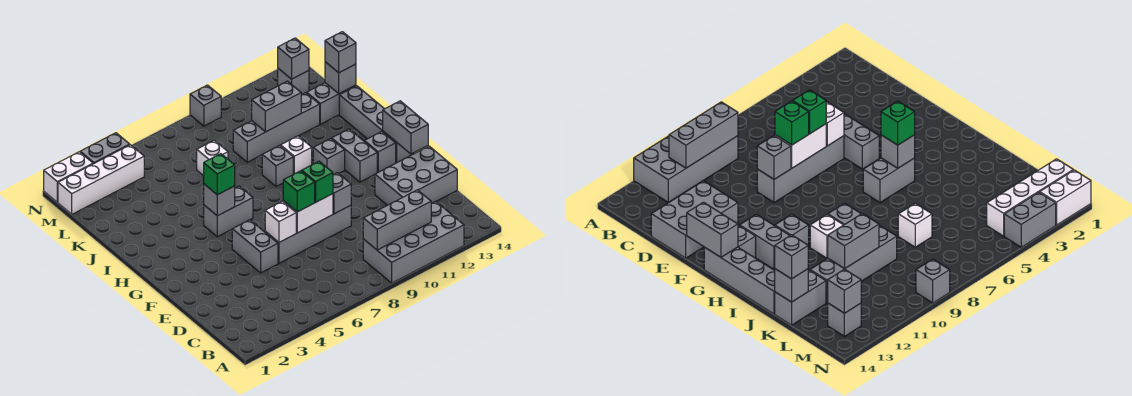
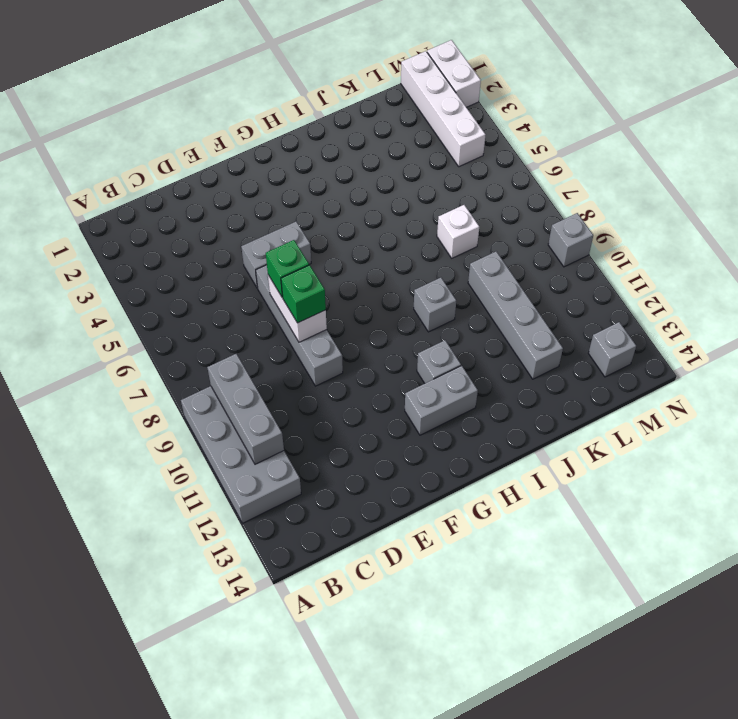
none -> grey 2x3 brick [375,146,457,205]
none -> grey 1x1 brick [364,132,396,172]
none -> grey 1x4 brick [339,86,414,163]
none -> grey 1x2 brick [204,186,253,237]

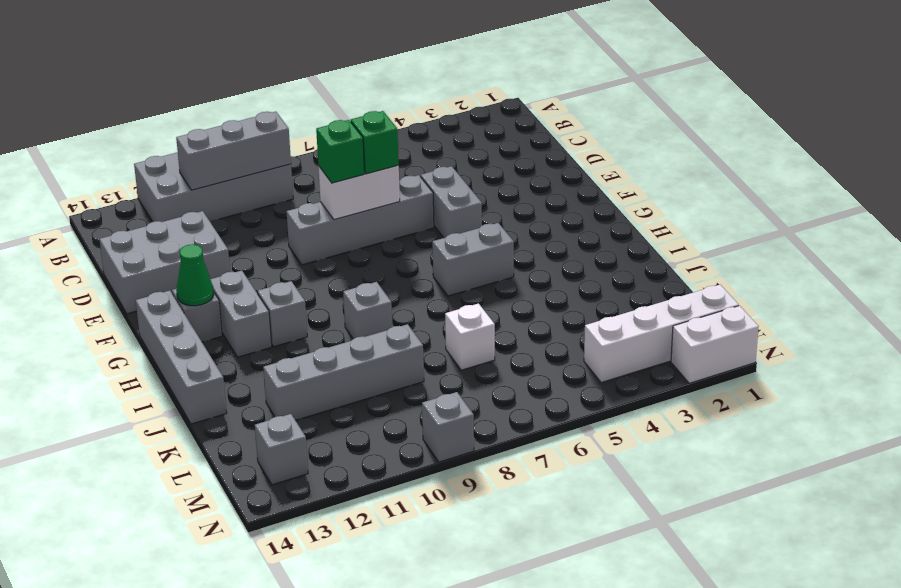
green 1x1 cone [176,244,214,306] -> none
none -> white 1x1 brick [281,136,312,174]
none -> grey 1x2 brick [307,83,356,124]
none -> grey 1x2 brick [80,133,130,164]
none -> white 1x1 brick [265,201,296,242]

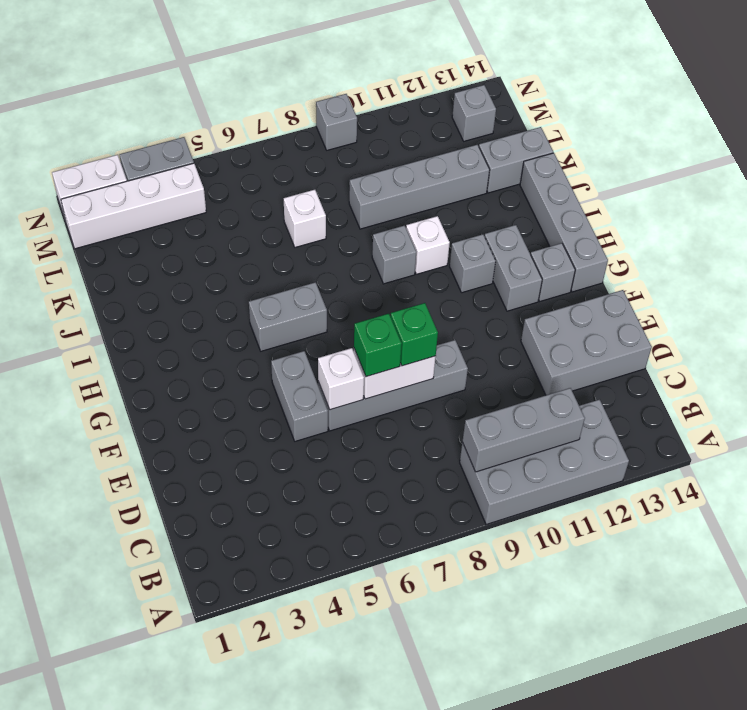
none -> grey 1x1 brick [333,173,351,214]
none -> grey 1x2 brick [383,101,428,154]
none -> grey 1x1 brick [204,184,235,216]
none -> grey 1x2 brick [252,81,301,132]

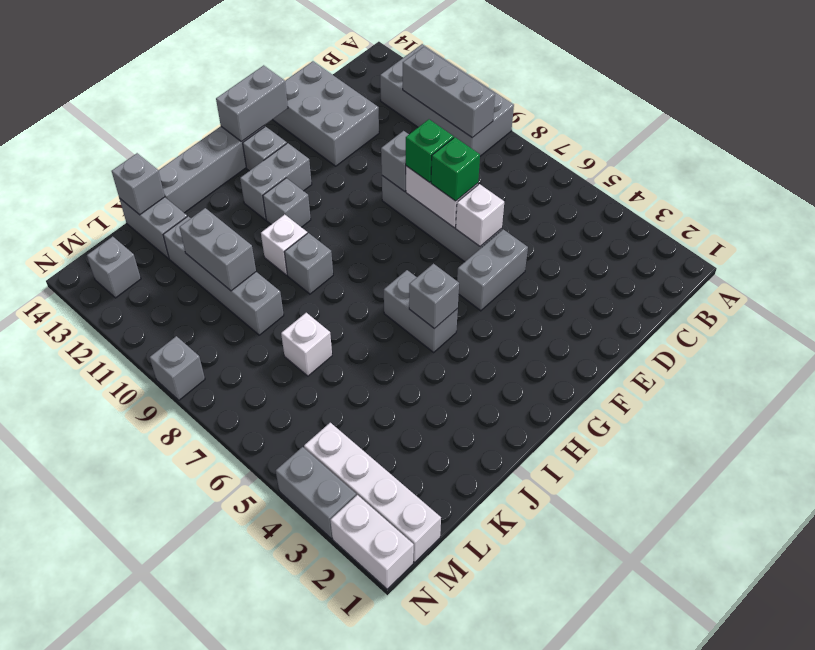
none -> grey 1x1 brick [278,38,309,79]
none -> green 1x1 brick [204,154,235,195]
none -> grey 1x1 brick [325,32,356,73]

